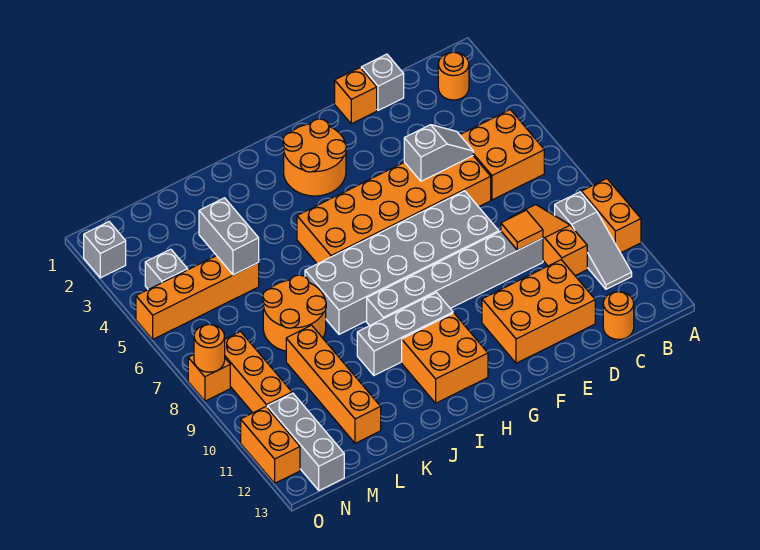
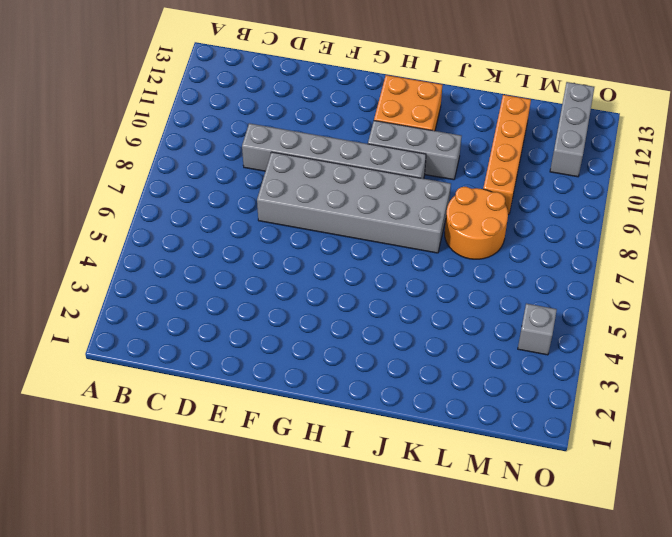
none -> orange 1x2 brick [581,179,641,253]
none -> orange 1x1 round brick [438,52,469,100]
none -> orange 2x2 brick [460,110,544,200]

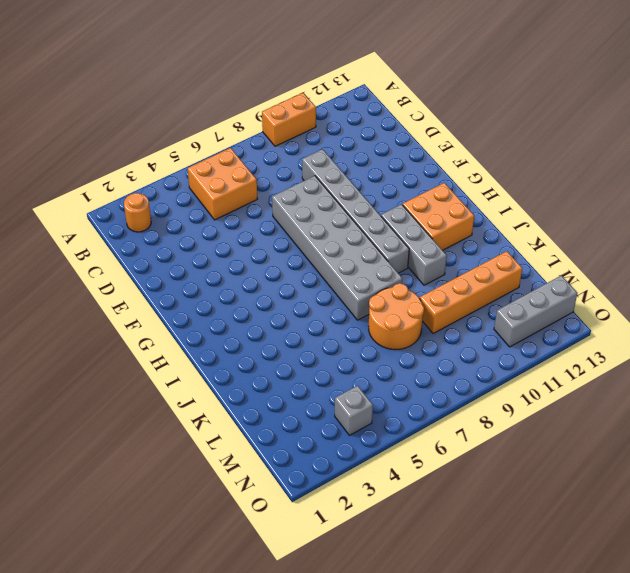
none -> grey 1x3 slope [555,192,632,289]
none -> orange 1x3 slope [510,205,587,275]
none -> orange 1x1 round brick [603,292,634,339]

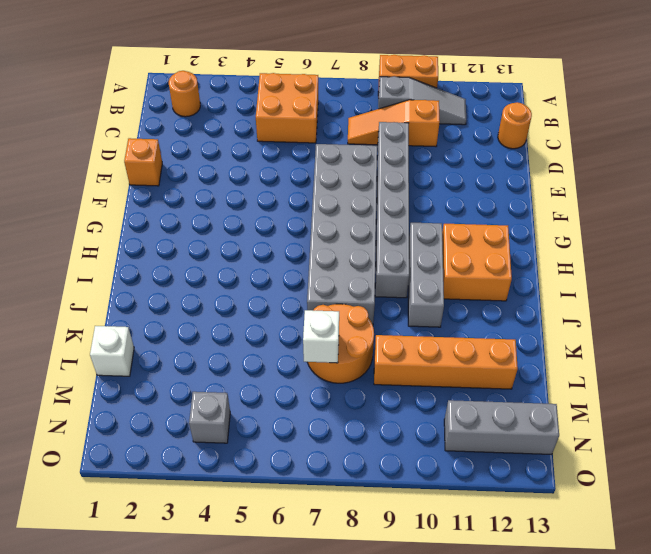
white 1x1 brick [90,326,134,376] -> none
white 1x1 brick [303,310,339,363] -> none
none -> grey 1x1 brick [361,54,404,110]
none -> orange 2x6 brick [297,156,491,264]
none -> orange 2x3 brick [482,260,595,363]

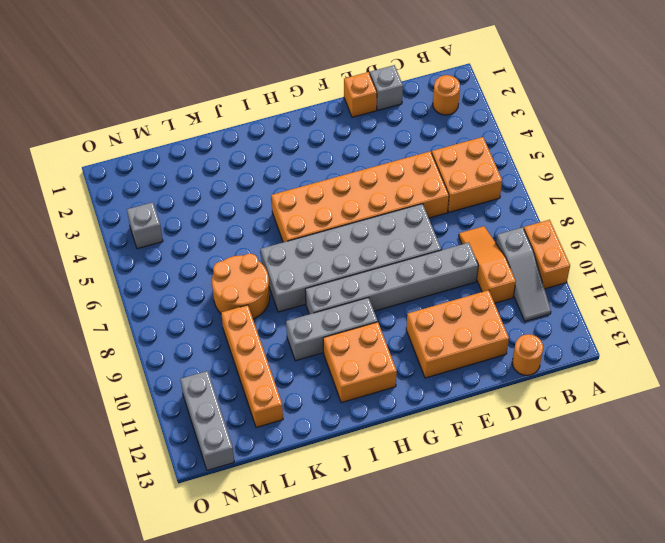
none -> orange 2x2 round brick [283,119,346,196]
none -> orange 1x4 brick [136,256,259,339]
none -> orange 1x3 brick [225,332,292,413]

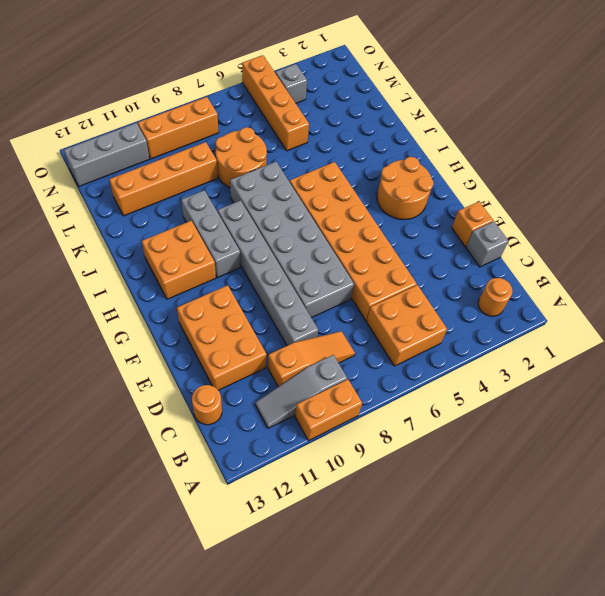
none -> grey 1x1 brick [84,222,126,278]
none -> orange 1x1 brick [188,355,230,401]
none -> orange 1x2 brick [241,407,300,483]

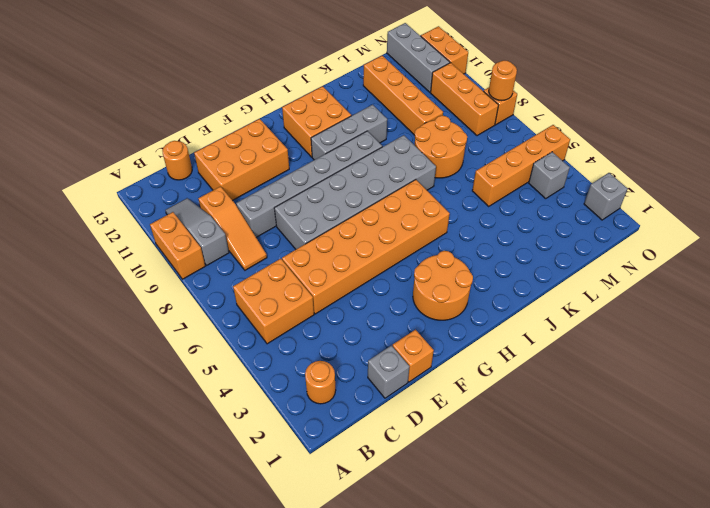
none -> grey 1x2 slope [404,125,473,181]
none -> orange 1x1 tile [501,210,543,250]
none -> grey 1x2 brick [199,198,259,275]

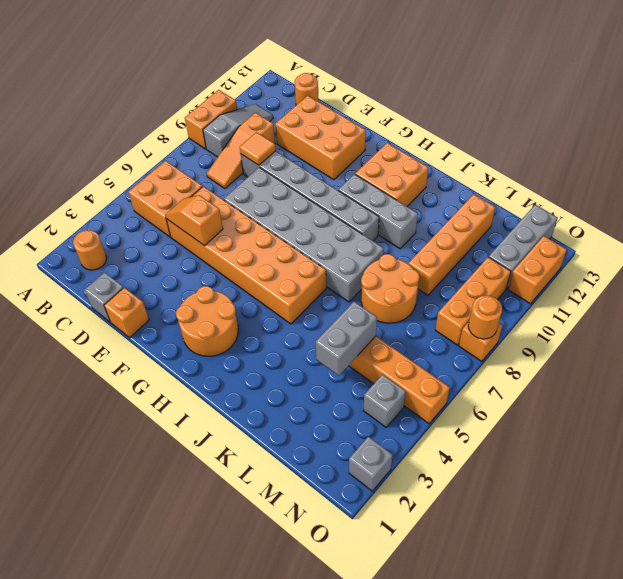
orange 1x2 slope [165,195,223,246] -> grey 1x2 slope [404,125,473,181]

